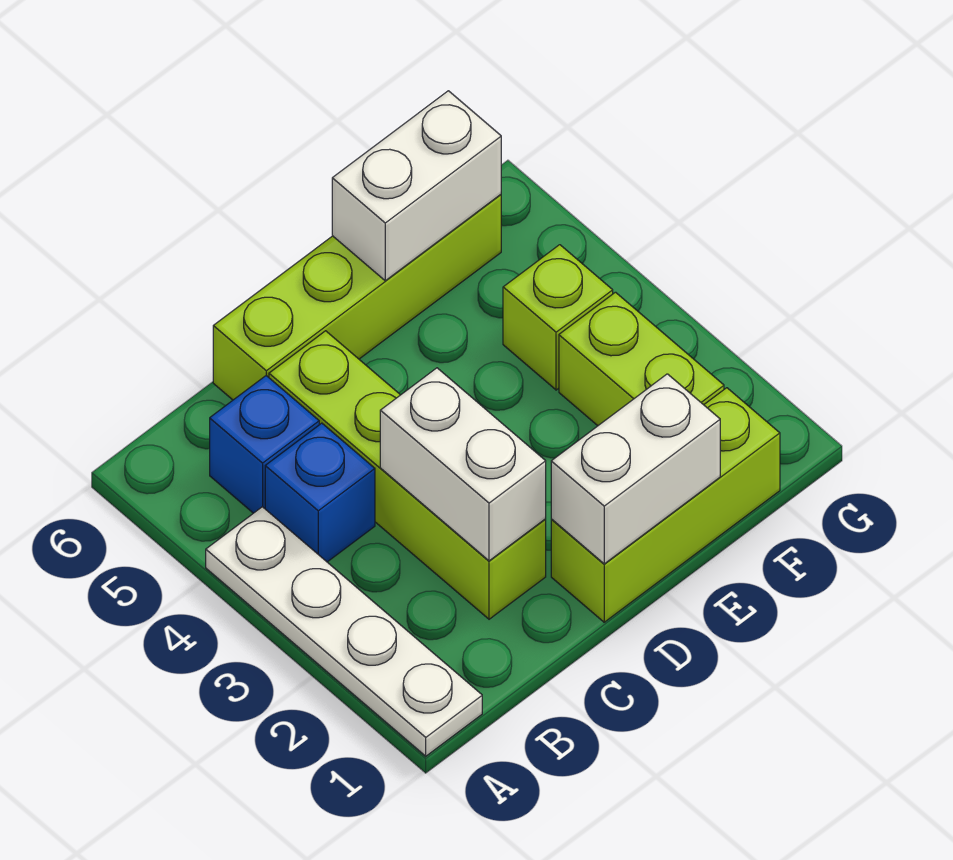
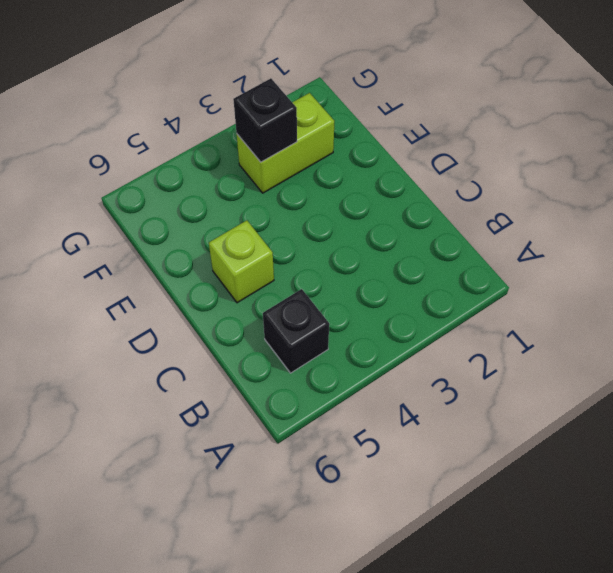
black 1x1 brick [263,289,329,373] -> blue 1x1 brick [210,376,319,513]
lime 1x1 brick [209,220,274,303] -> lime 1x1 brick moved to [503,245,613,390]
black 1x1 brick [233,78,297,162] -> none
none -> white 1x4 plate [206,507,482,756]
none -> blue 1x1 brick [265,423,375,562]

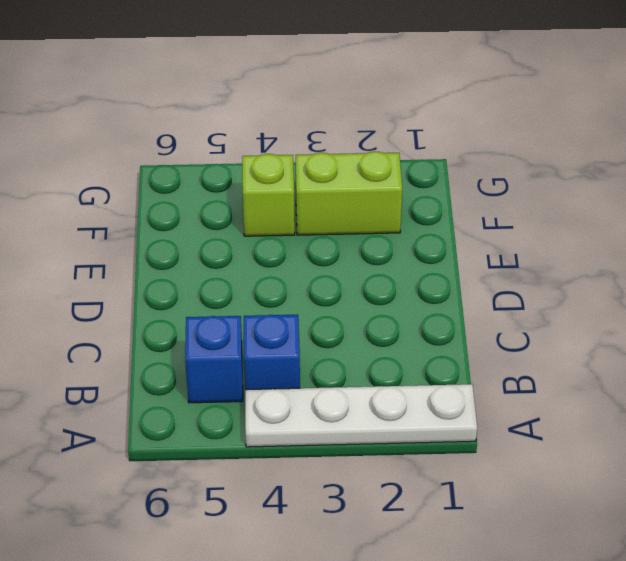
none -> lime 1x4 brick [269,331,546,619]
none -> lime 1x4 brick [213,195,501,400]

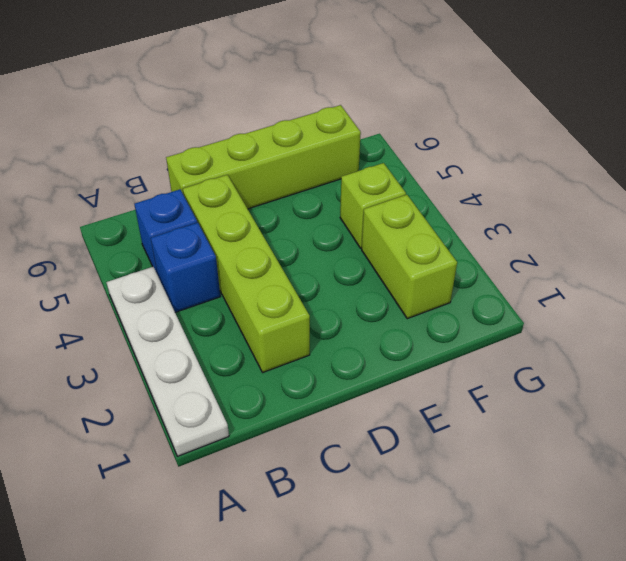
none -> lime 1x3 brick [551,388,780,622]
none -> white 1x2 brick [380,368,546,561]

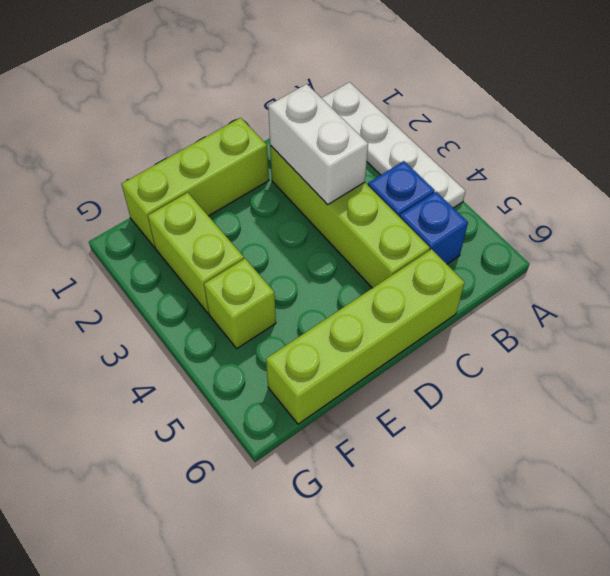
none -> white 1x2 brick [551,374,720,564]
none -> white 1x2 brick [332,91,501,281]

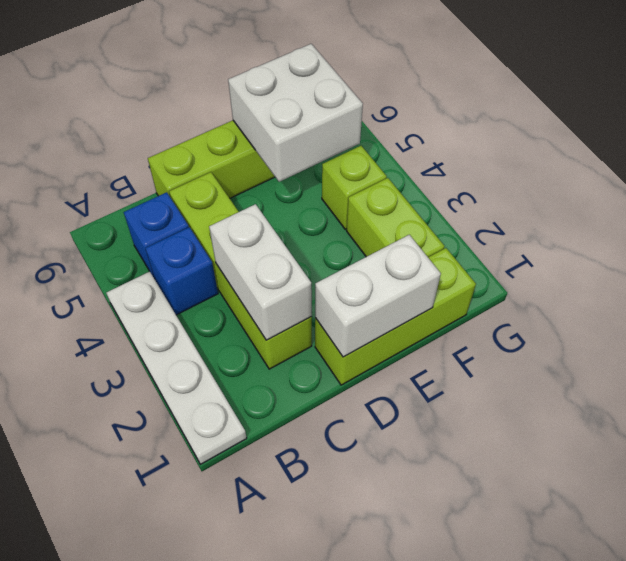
white 2x2 brick [228,44,363,182] -> white 1x2 brick [332,91,501,281]

